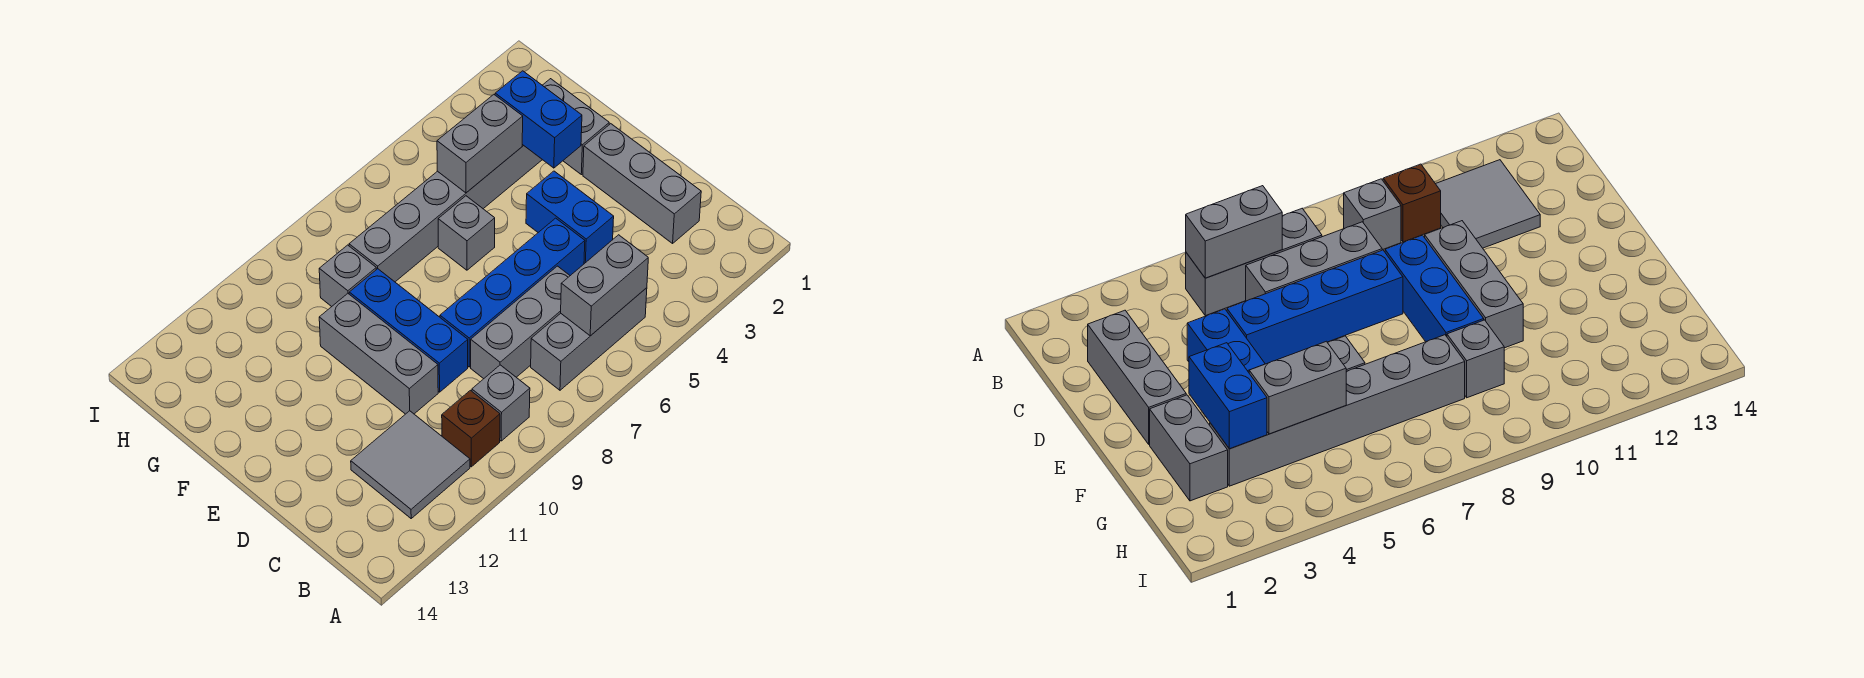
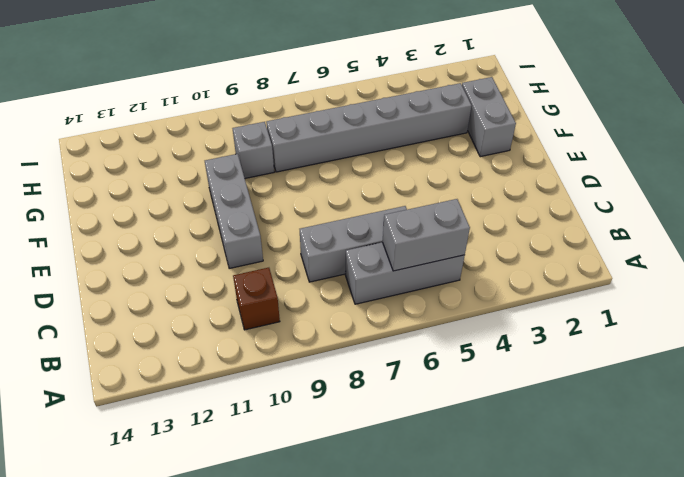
none -> grey 1x1 brick [472,365,530,441]
none -> grey 2x2 tile [351,411,470,518]
none -> grey 1x3 brick [583,124,701,243]

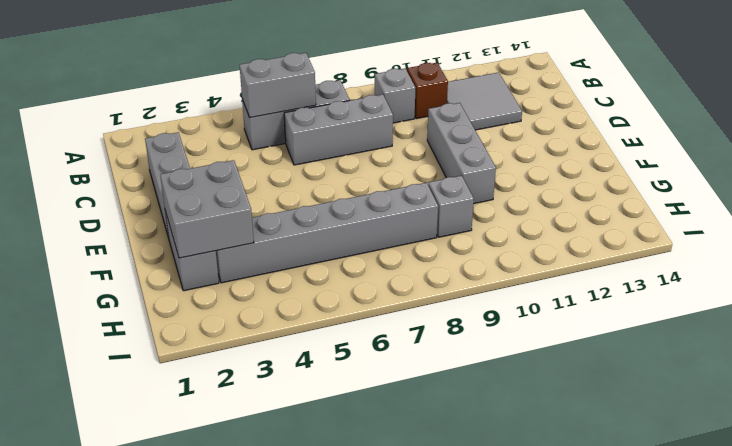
grey 2x2 brick [160,160,254,258] -> blue 1x2 brick [495,71,582,168]
none -> blue 1x2 brick [526,171,614,264]
none -> blue 1x4 brick [440,218,585,367]
none -> blue 1x3 brick [349,269,468,392]

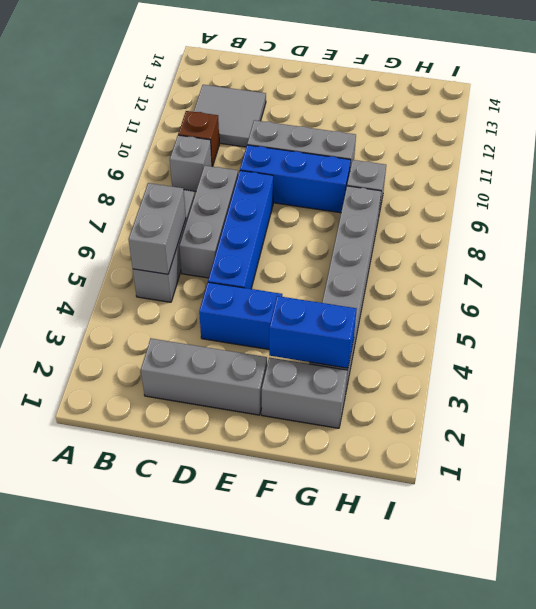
none -> grey 1x1 brick [438,196,495,270]
none -> grey 1x2 brick [437,95,523,193]

